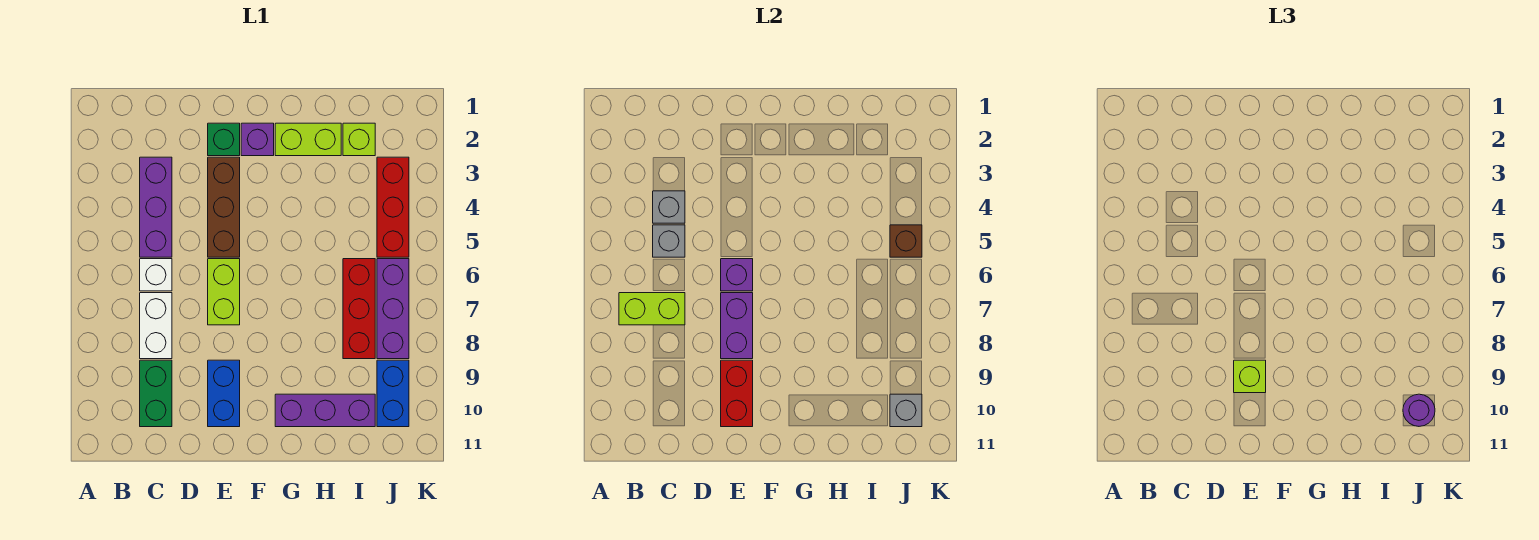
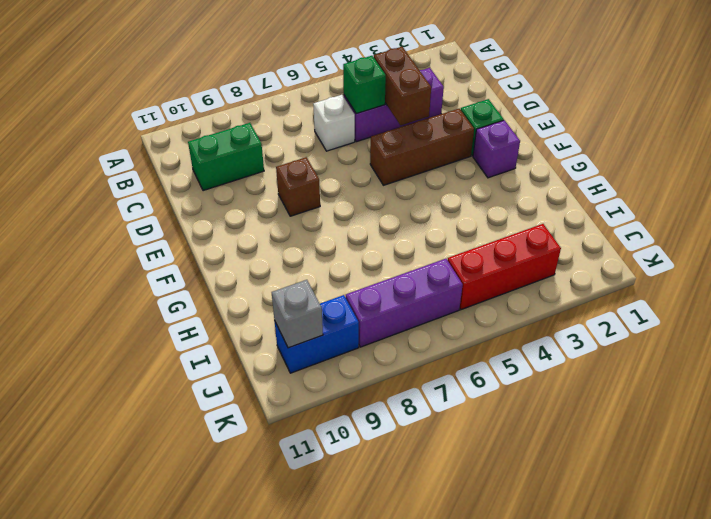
brown 1x2 brick [374,47,431,125] -> grey 1x1 brick [653,191,685,223]
green 1x1 brick [343,56,386,114] -> grey 1x1 brick [653,225,685,257]
brown 1x1 brick [276,157,320,216] -> brown 1x1 brick moved to [890,225,922,257]
none -> white 1x2 brick [140,293,172,359]
none -> lime 1x2 brick [208,259,240,325]
none -> blue 1x2 brick [208,360,240,427]

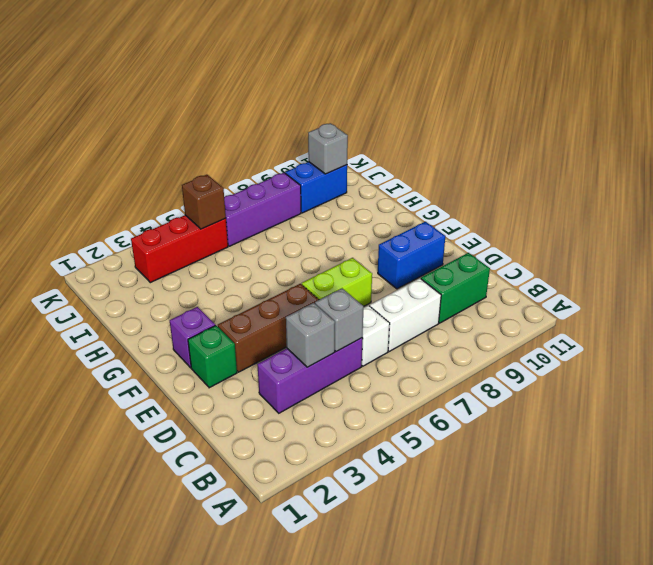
none -> lime 1x2 brick [275,123,341,156]
none -> purple 1x3 brick [275,394,375,427]
none -> lime 1x1 brick [343,123,375,156]

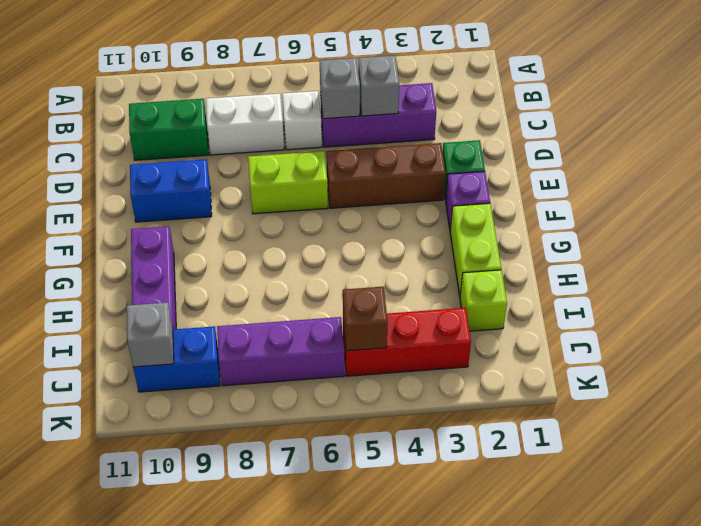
none -> red 1x3 brick [343,259,375,359]
none -> lime 1x2 brick [619,293,685,325]
none -> purple 1x1 brick [721,259,753,291]

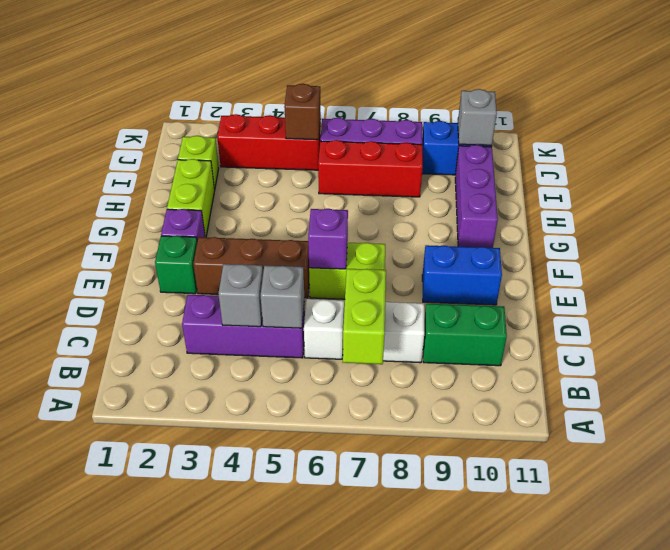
none -> purple 1x2 brick [721,293,753,359]
none -> red 1x2 brick [721,360,753,427]
none -> lime 1x1 brick [1234,360,1266,393]

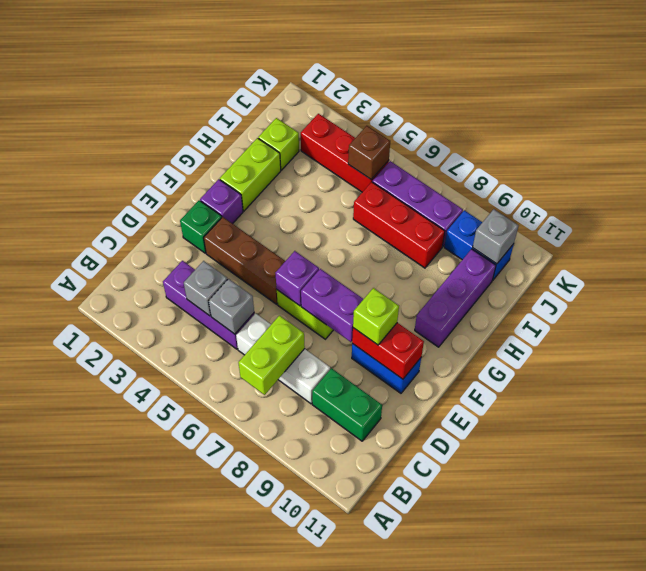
none -> purple 1x1 round brick [1403,394,1435,426]

